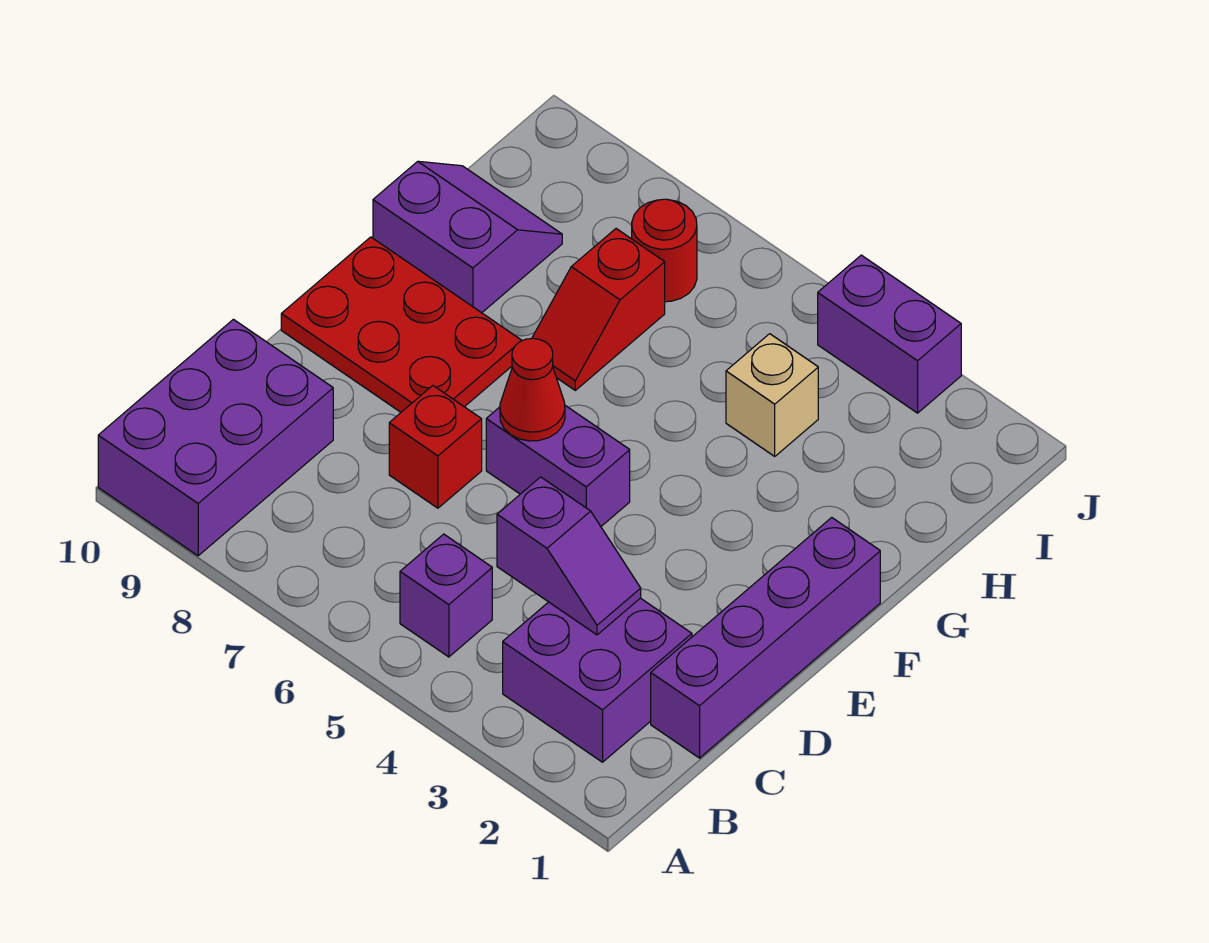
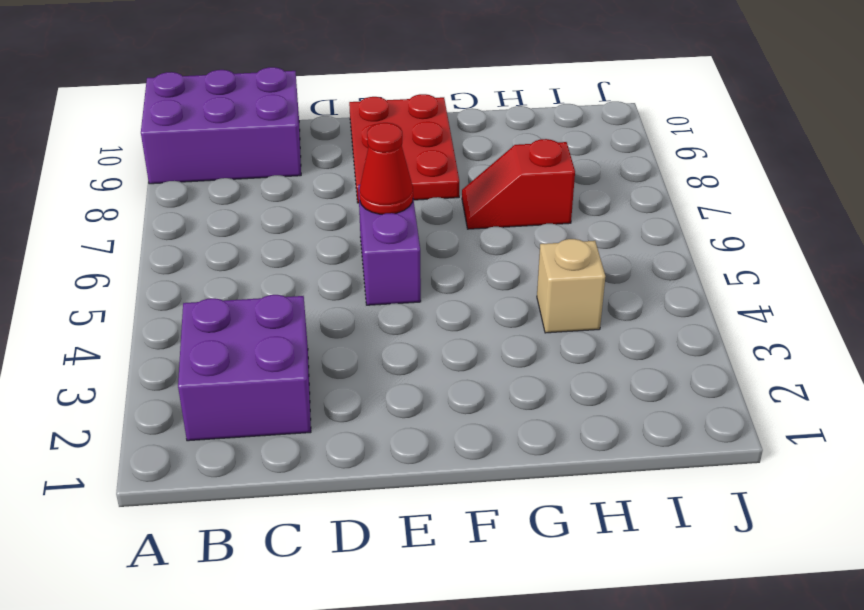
none -> purple 1x1 brick [400,534,492,657]
none -> purple 1x4 brick [651,518,880,758]
none -> red 1x1 brick [389,386,482,508]

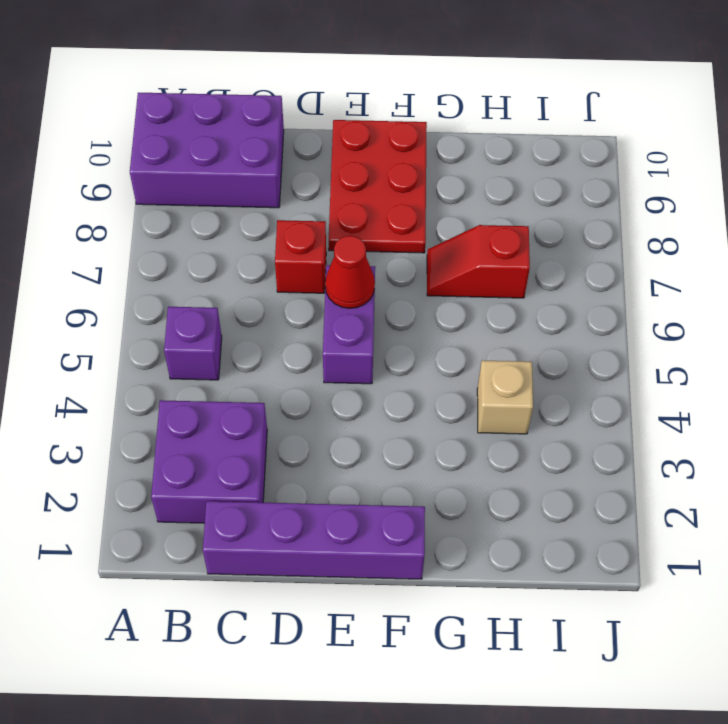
none -> purple 2x2 slope [373,161,562,313]
none -> red 1x1 round brick [632,199,697,302]
none -> purple 1x2 brick [818,255,961,413]

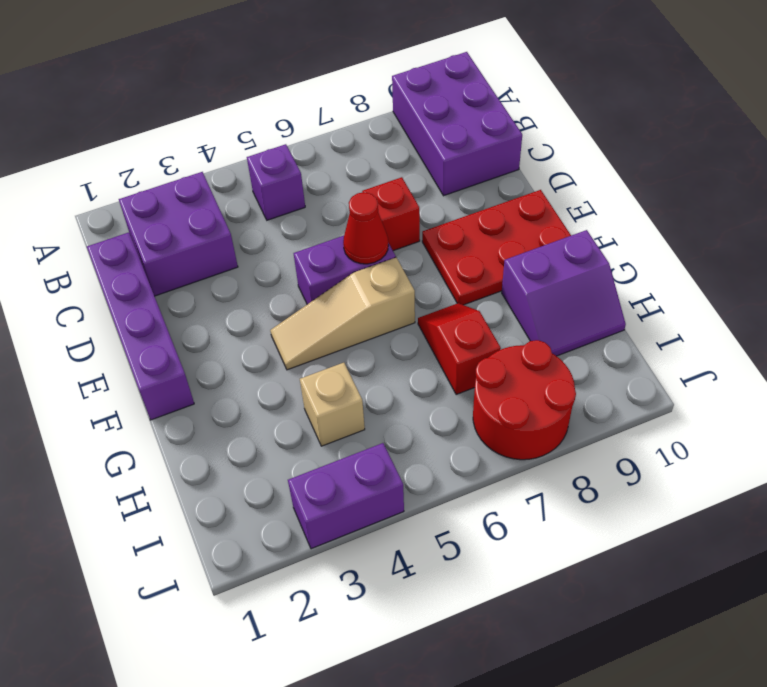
tan 1x3 slope [270,257,415,370] -> none
red 2x2 round brick [473,340,576,460] -> red 1x1 round brick [632,199,697,302]
none -> purple 1x2 slope [497,477,641,635]

